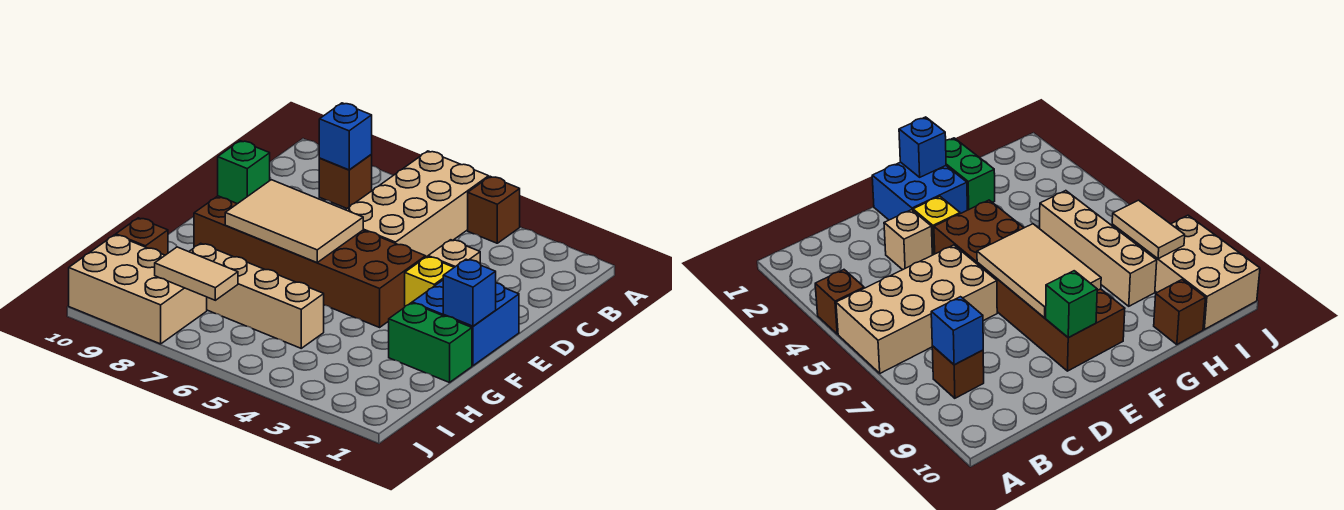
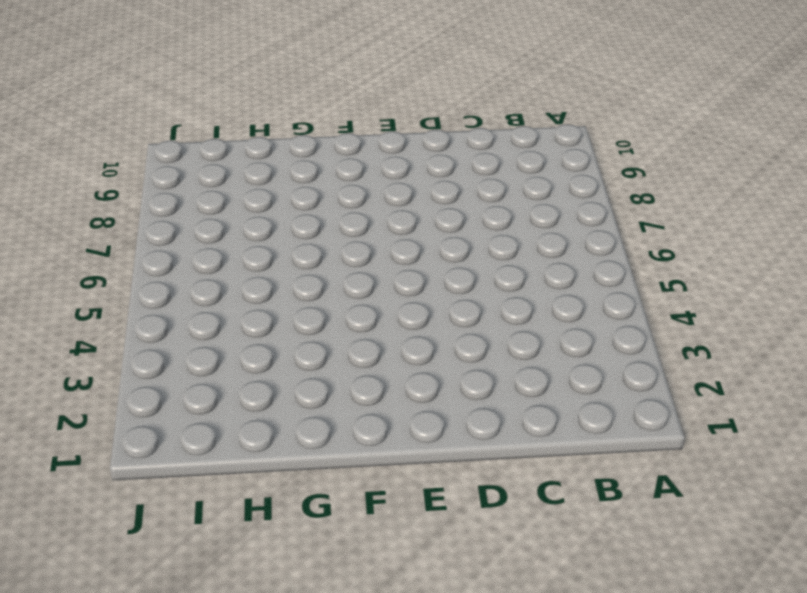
none -> brown 1x1 brick [468,176,520,243]
none -> tan 2x4 brick [346,151,489,257]
none -> brown 1x1 brick [319,155,372,208]

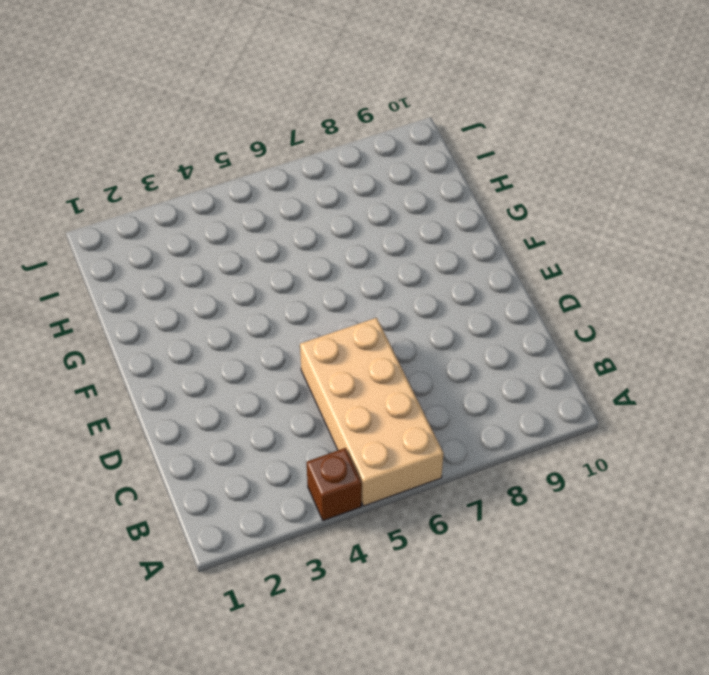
none -> brown 1x1 brick [319,155,372,208]
none -> tan 1x1 brick [428,240,480,267]
none -> blue 2x2 brick [412,280,519,366]

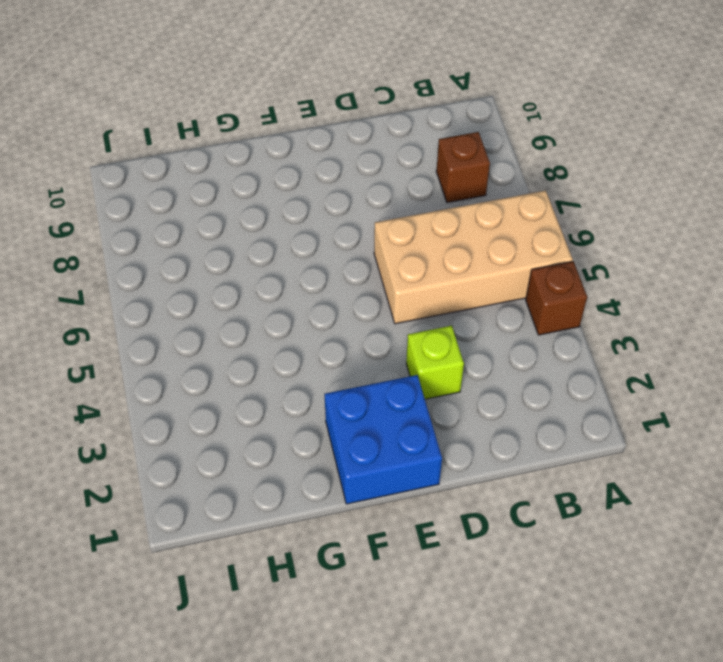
lime 1x1 brick [406,326,464,399] -> tan 1x1 brick [428,240,480,267]
none -> yellow 1x1 brick [405,257,454,306]
none -> brown 2x6 brick [194,196,426,327]
none -> green 1x2 brick [389,303,472,383]

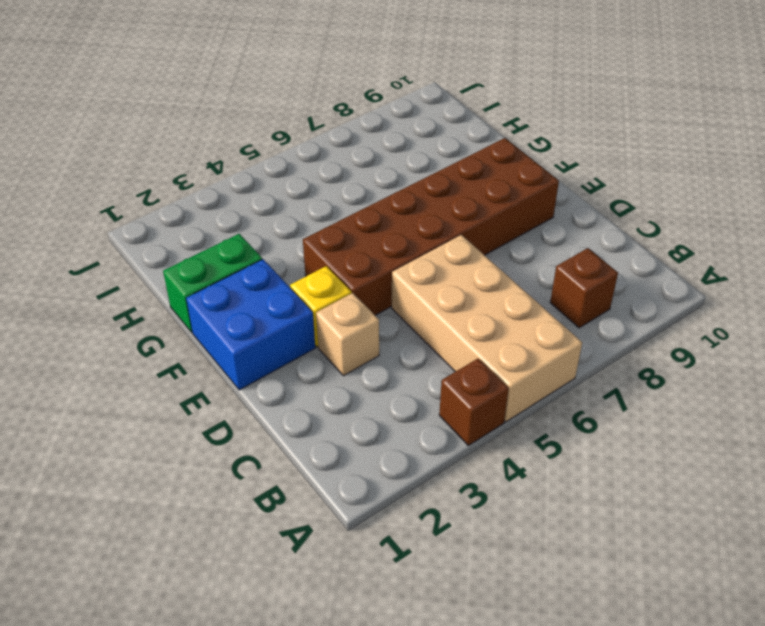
none -> tan 1x4 brick [189,243,324,348]
none -> brown 1x1 brick [116,218,168,255]
none -> tan 2x3 brick [69,235,207,344]

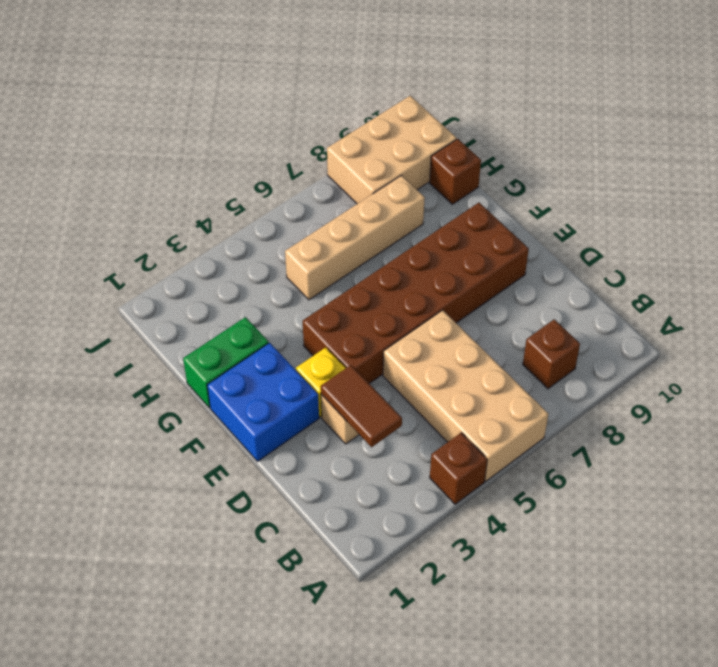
brown 1x2 tile [321,365,402,447] -> none
none -> blue 1x1 brick [319,103,372,170]
none -> tan 2x3 tile [225,180,363,262]
none -> green 1x1 brick [218,141,270,204]

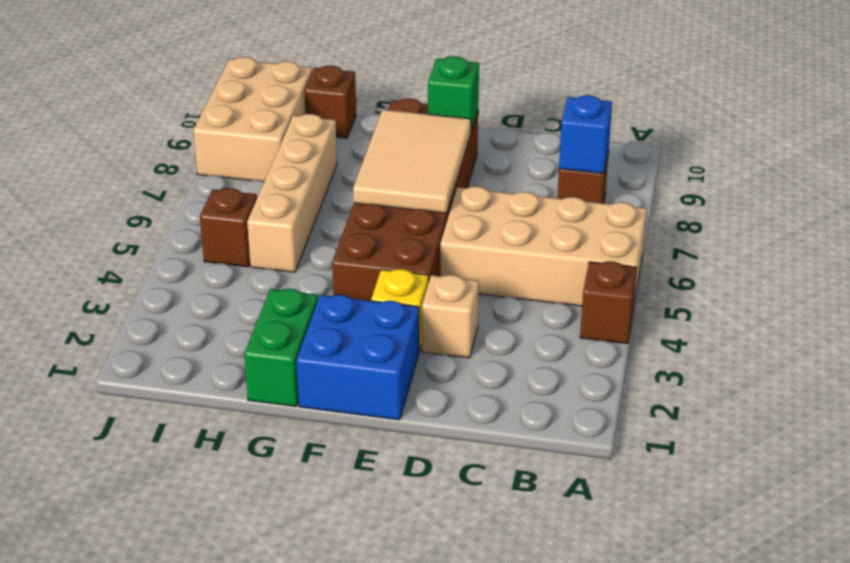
brown 1x1 brick [200,188,257,267] -> none
none -> blue 1x1 brick [443,259,496,326]
none -> tan 1x2 tile [155,247,238,300]

